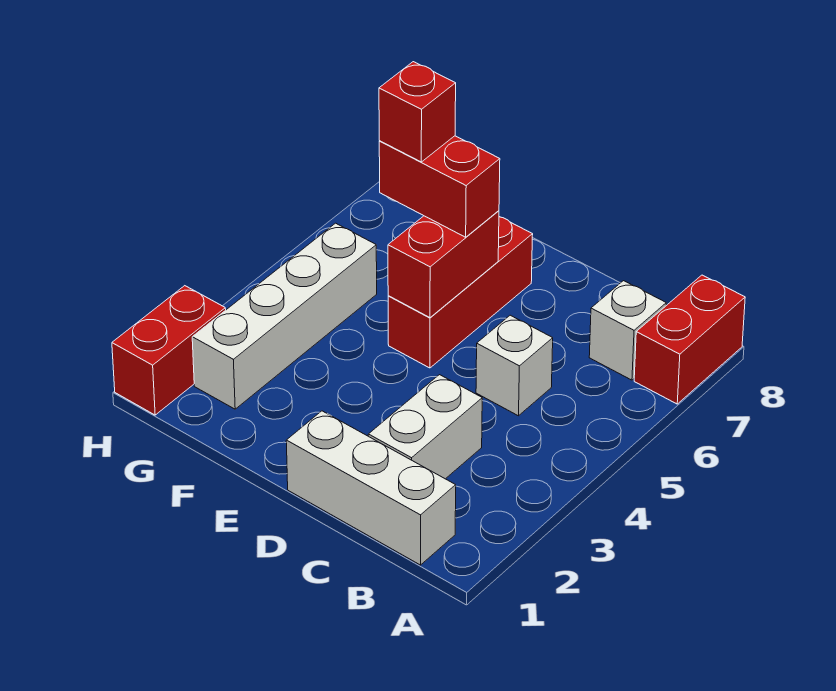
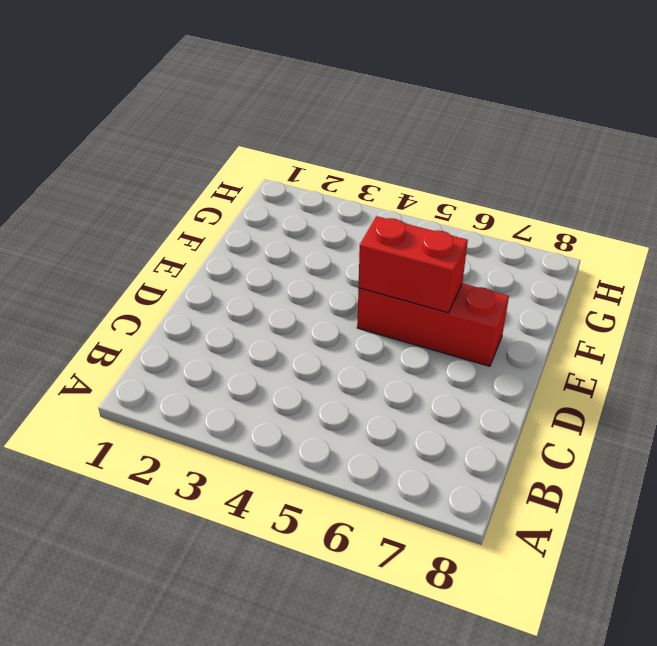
none -> red 1x2 brick [634,275,745,404]
none -> white 1x3 brick [286,411,456,565]

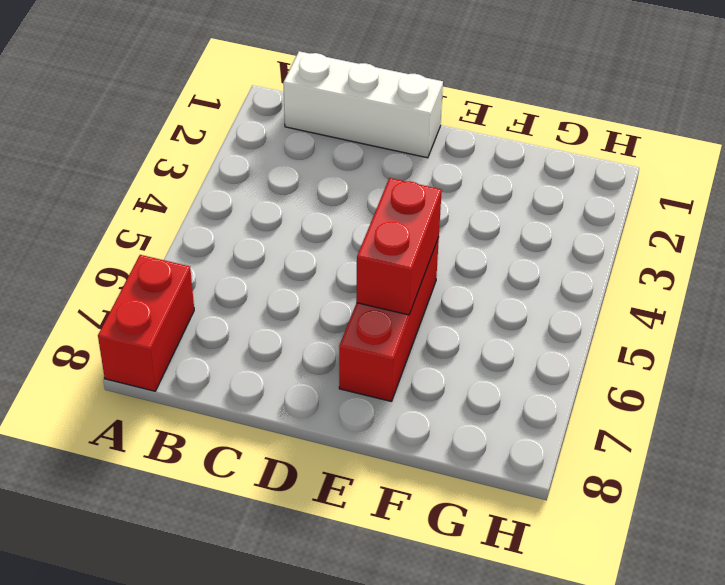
none -> white 1x1 brick [589,281,666,380]
none -> white 1x2 brick [368,375,482,479]

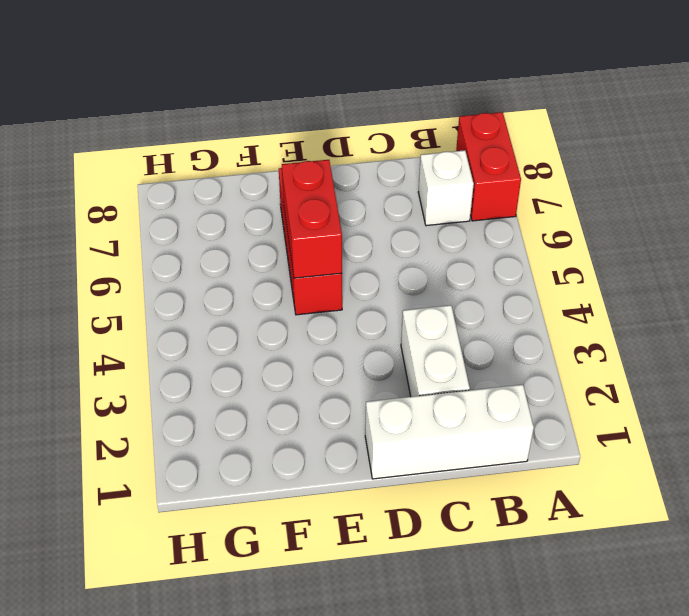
none -> white 1x1 brick [476,315,553,416]
none -> white 1x4 brick [192,223,377,409]

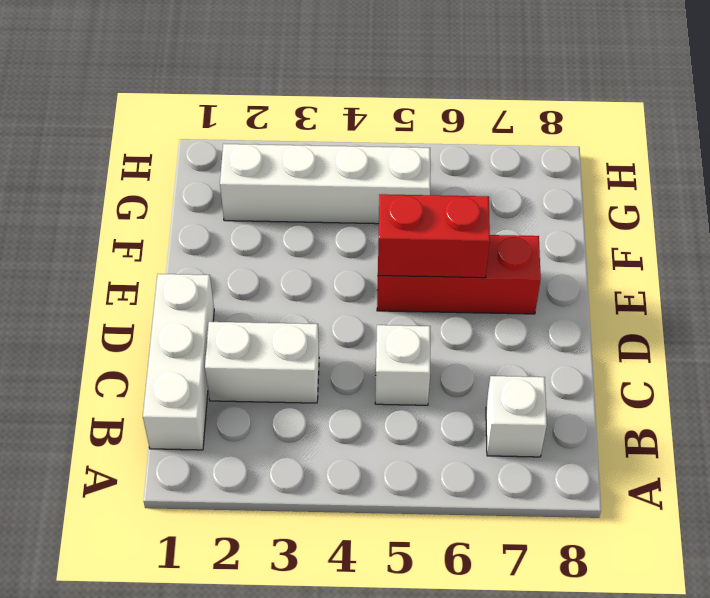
none -> red 1x2 brick [634,275,745,404]
none -> red 1x2 brick [112,286,226,415]

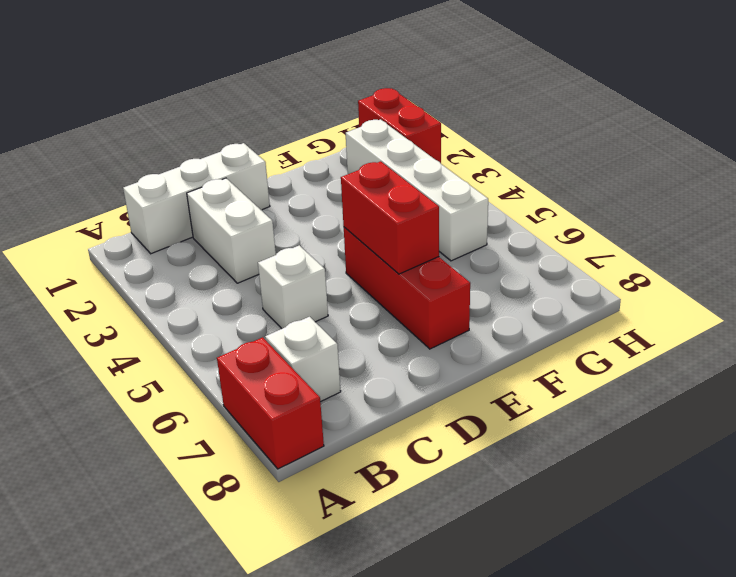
none -> red 1x2 brick [379,136,500,237]
none -> red 1x1 brick [379,62,456,162]

